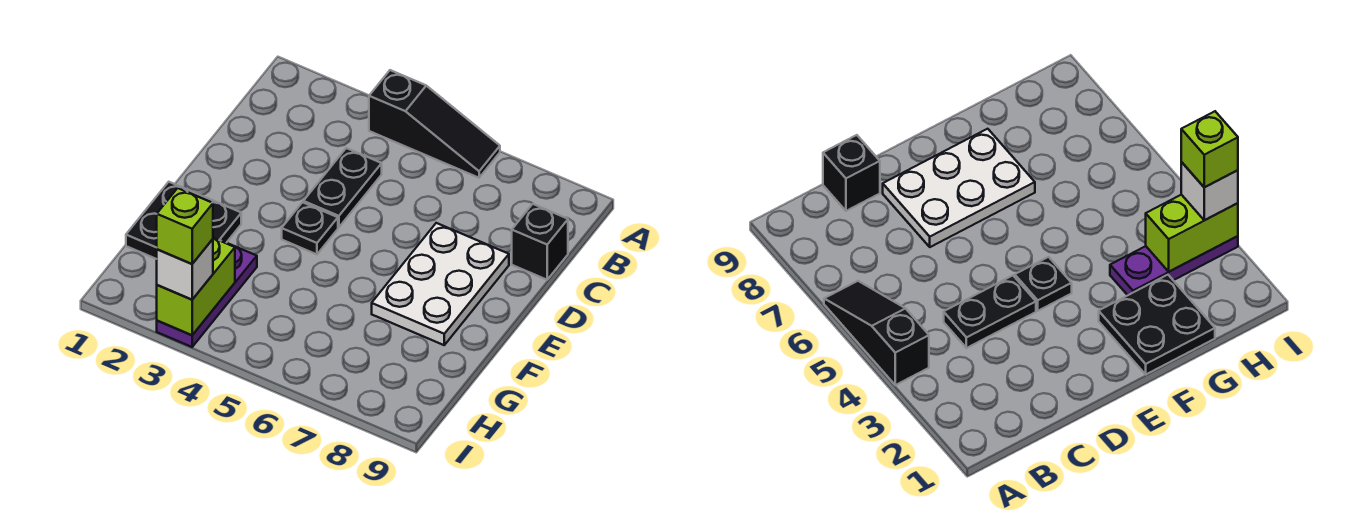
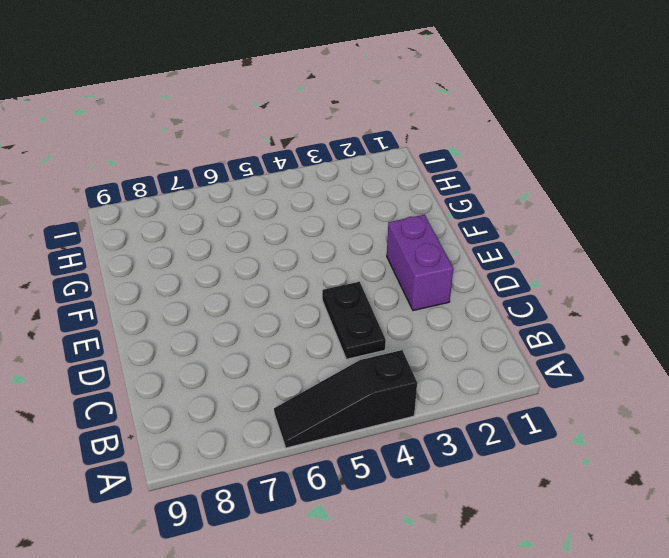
purple 1x2 brick [387,215,453,311] -> none
none -> black 1x1 brick [512,204,568,280]
none -> white 2x3 plate [372,223,509,345]

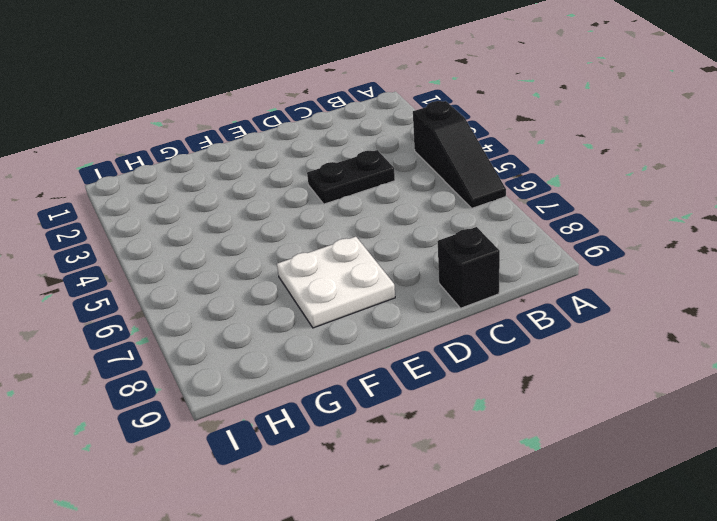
white 2x2 plate [277,237,395,328] -> white 2x3 plate [372,223,509,345]
none -> black 1x1 plate [282,202,338,254]
none -> black 2x2 plate [126,182,241,259]

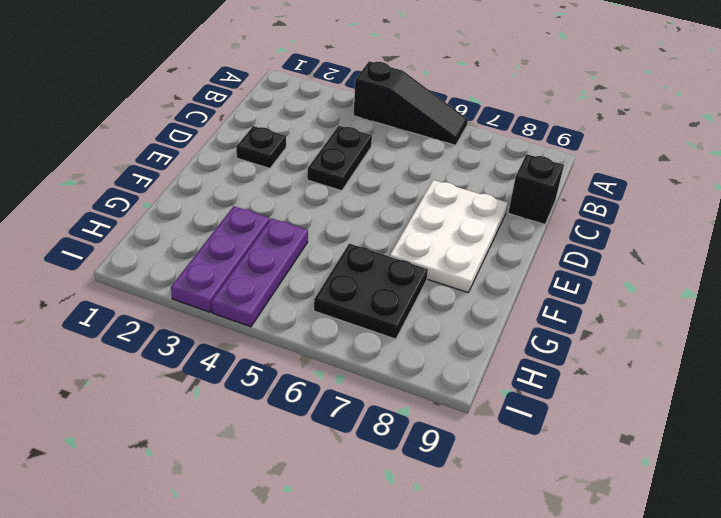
black 1x1 plate [236,126,286,168] -> black 1x1 plate moved to [282,202,338,254]
purple 1x3 plate [211,218,308,327] -> none
black 2x2 plate [314,243,428,339] -> black 2x2 plate moved to [126,182,241,259]
none -> lime 1x2 brick [157,238,235,335]
none -> white 1x1 brick [157,239,213,300]

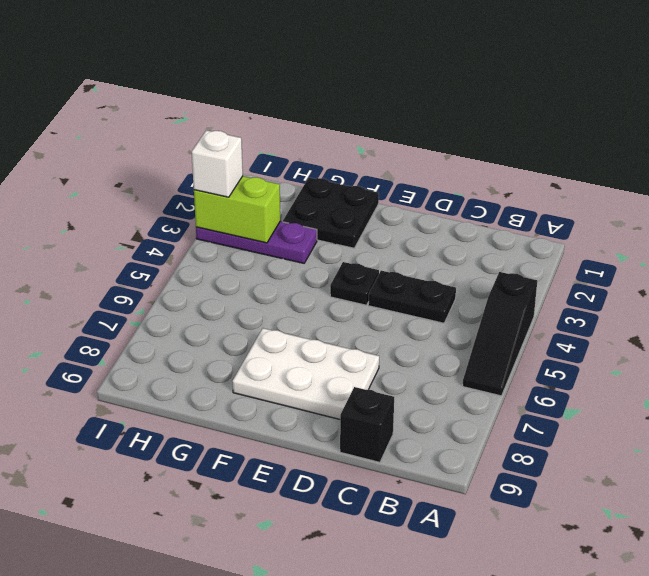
none -> lime 1x1 brick [157,188,213,264]

